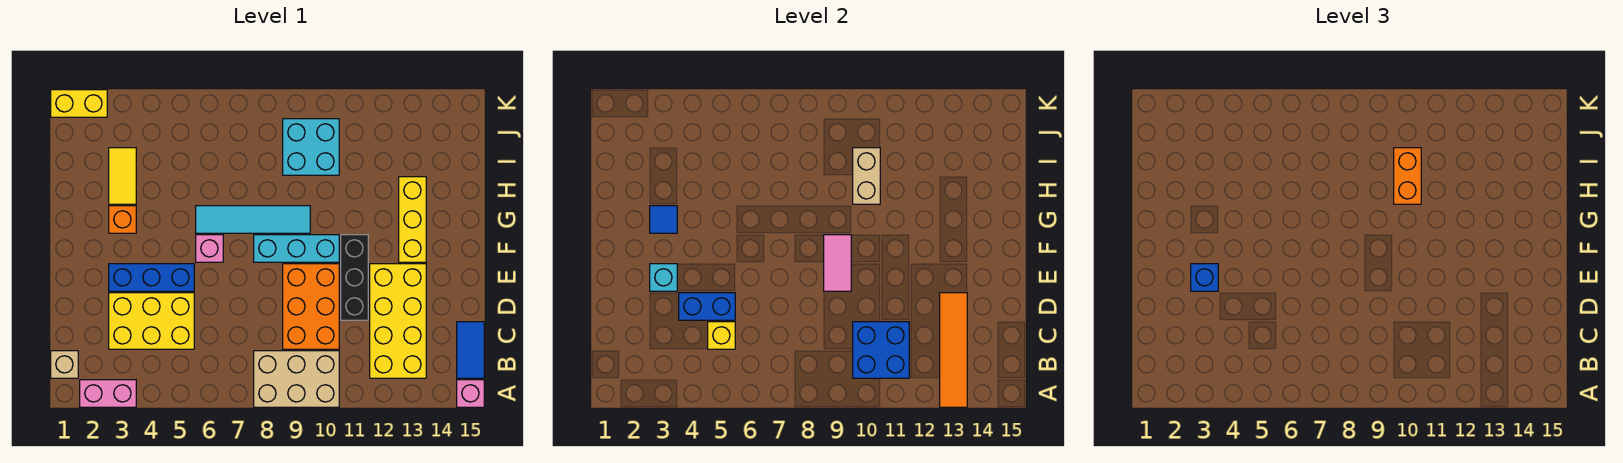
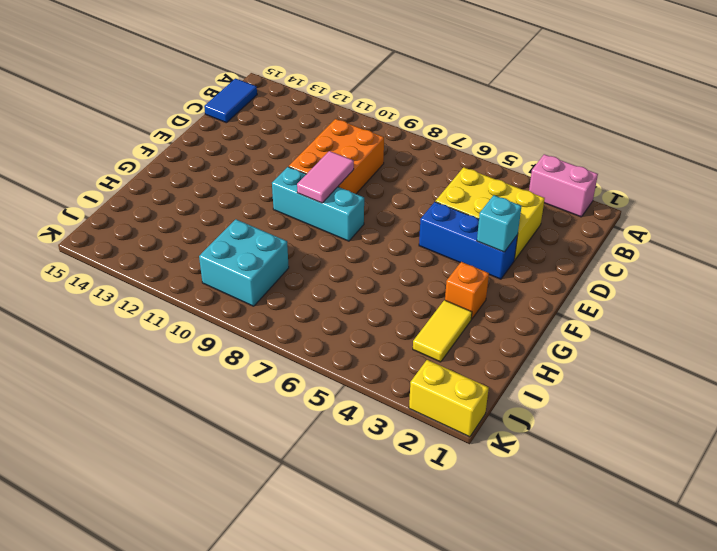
none -> tan 2x3 brick [254,351,339,407]
none -> pink 1x1 brick [457,380,484,407]
none -> tan 1x1 brick [51,351,78,378]

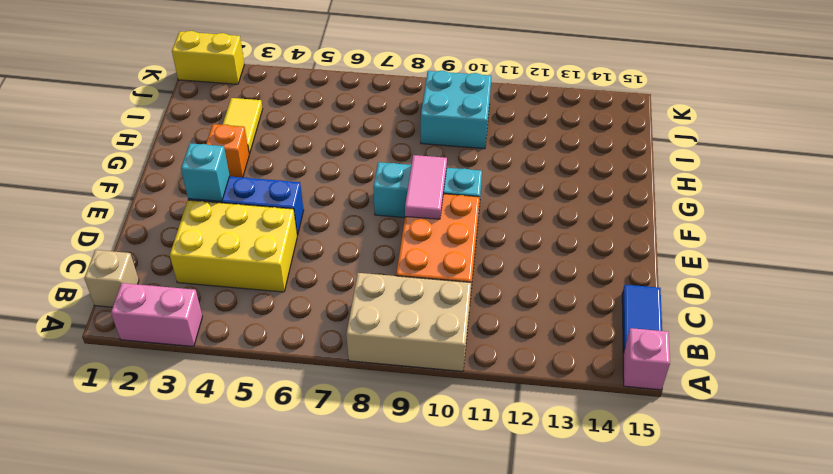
none -> yellow 2x4 brick [370,264,426,378]
none -> black 1x3 brick [341,235,368,320]
none -> pink 1x1 brick [196,235,223,262]

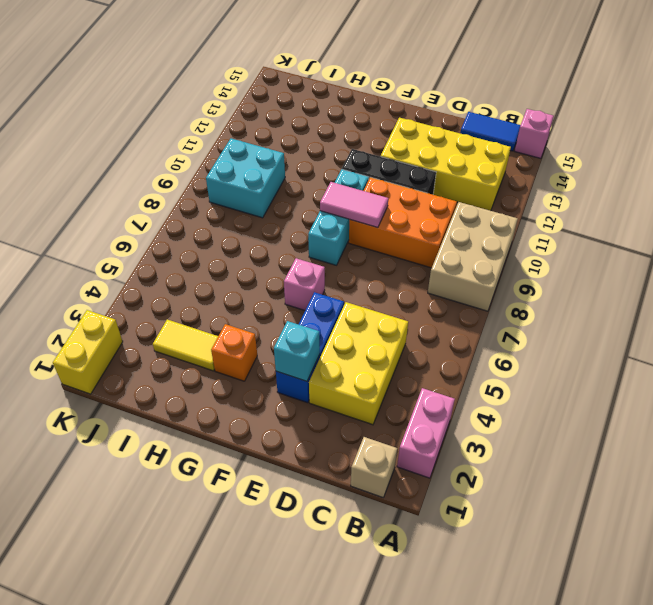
none -> yellow 1x3 brick [399,177,426,262]
none -> cyan 1x4 tile [196,206,310,233]
none -> orange 1x4 tile [940,293,967,407]

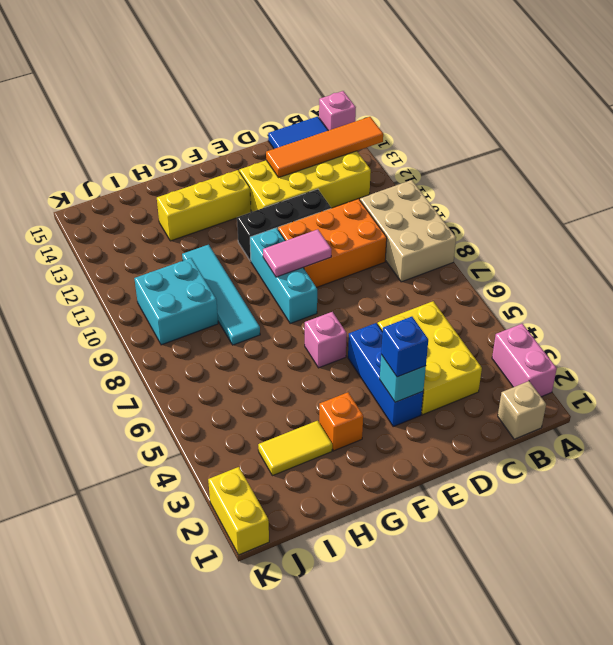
cyan 1x4 tile [182,245,260,345] -> cyan 1x4 tile moved to [196,206,310,233]
none -> blue 2x2 brick [853,322,909,378]
none -> yellow 1x1 brick [708,322,735,349]
none -> blue 1x2 brick [679,293,735,320]

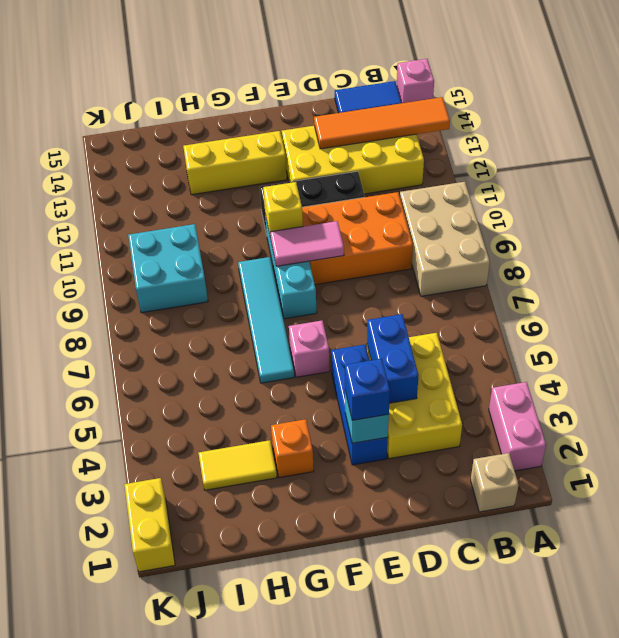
yellow 1x1 brick [263,182,303,238] -> yellow 1x1 brick moved to [708,322,735,349]
none -> blue 2x2 brick [853,322,909,378]
none -> blue 1x1 tile [650,206,677,233]
none -> tan 1x2 brick [853,148,880,204]

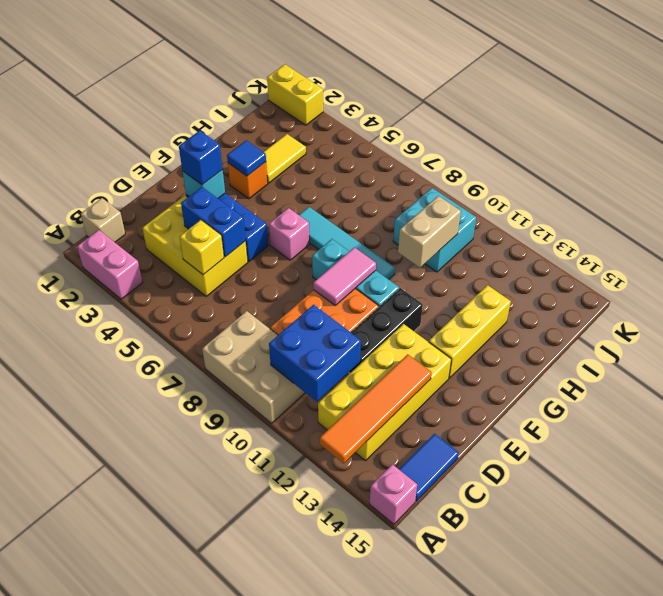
none -> orange 1x2 brick [1394,148,1421,204]

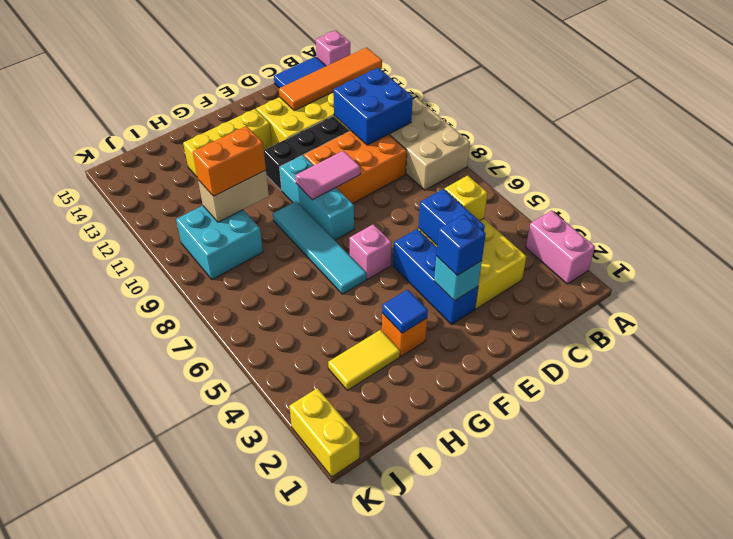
none -> tan 1x1 brick [51,351,78,378]

